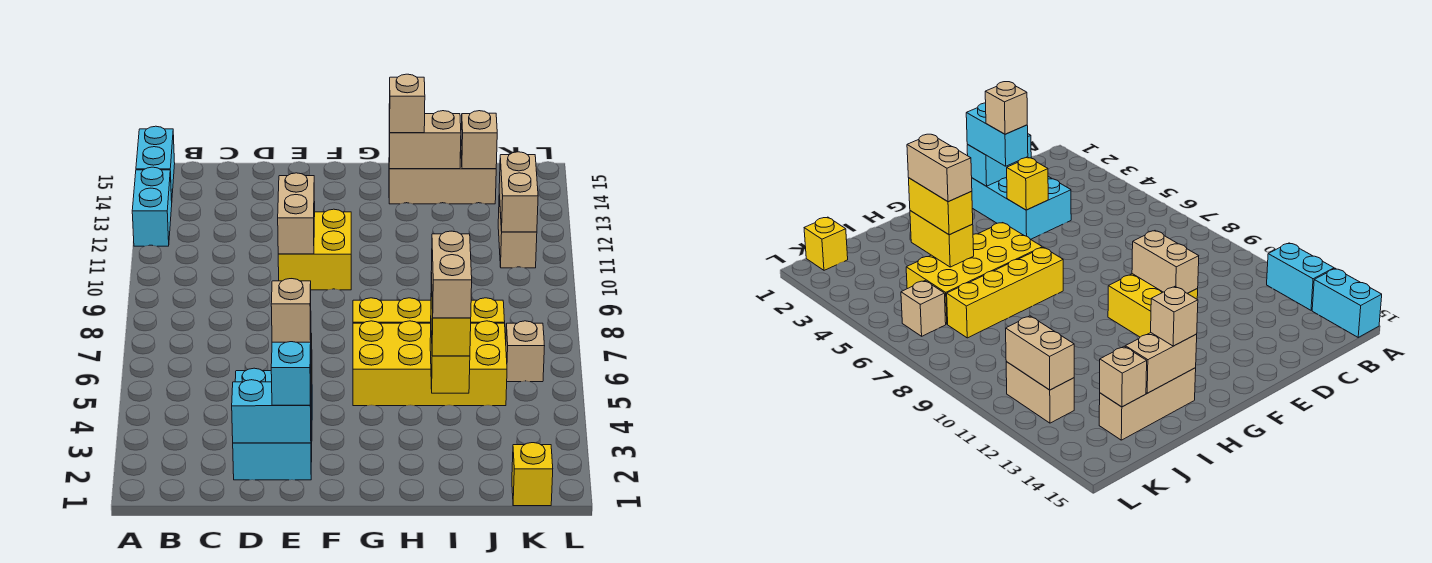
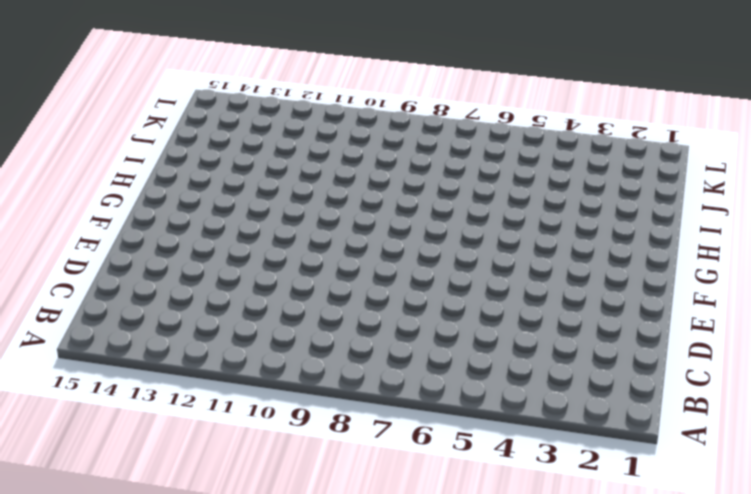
none -> cyan 1x2 brick [132,167,172,246]
none -> cyan 1x2 brick [136,126,175,200]
none -> cyan 2x3 brick [233,368,312,480]

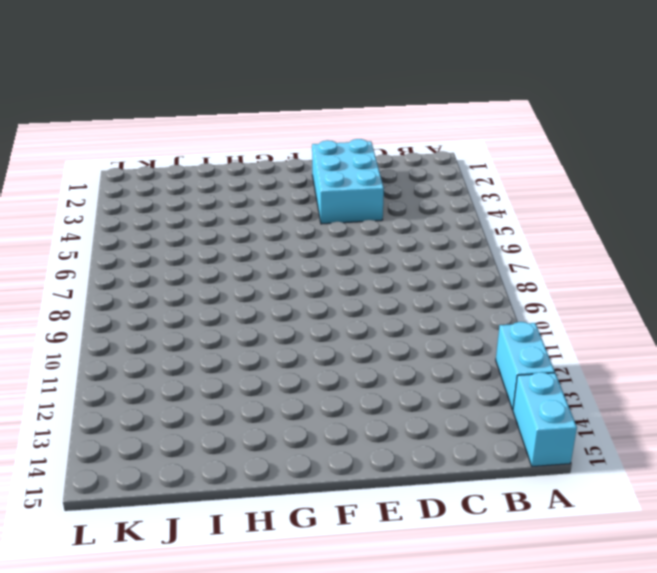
none -> yellow 2x2 brick [278,209,351,290]
none -> yellow 2x4 brick [353,321,507,406]
none -> yellow 1x4 brick [353,298,505,323]

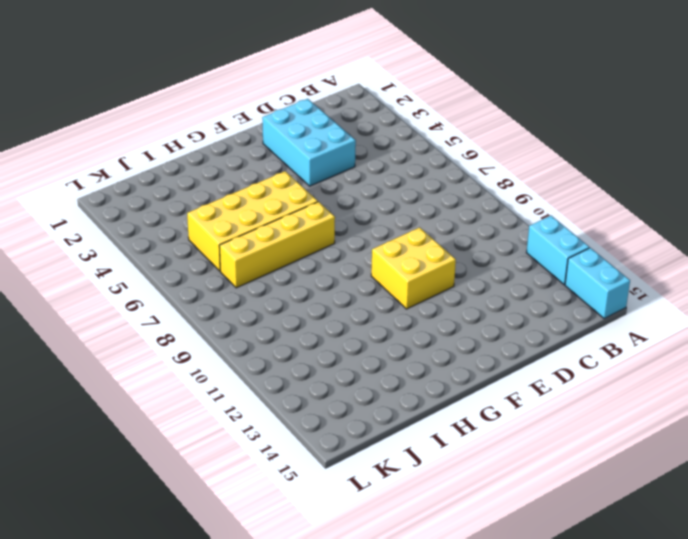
none -> tan 1x3 brick [389,152,496,204]
none -> yellow 1x1 brick [512,443,553,506]
none -> tan 1x1 brick [506,321,544,382]

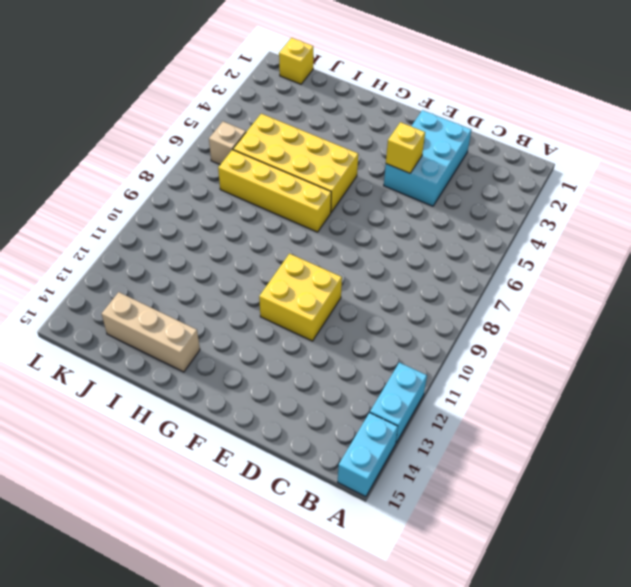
none -> tan 1x2 brick [498,195,537,268]
none -> cyan 1x2 brick [232,380,311,443]
none -> tan 1x2 brick [278,173,315,254]

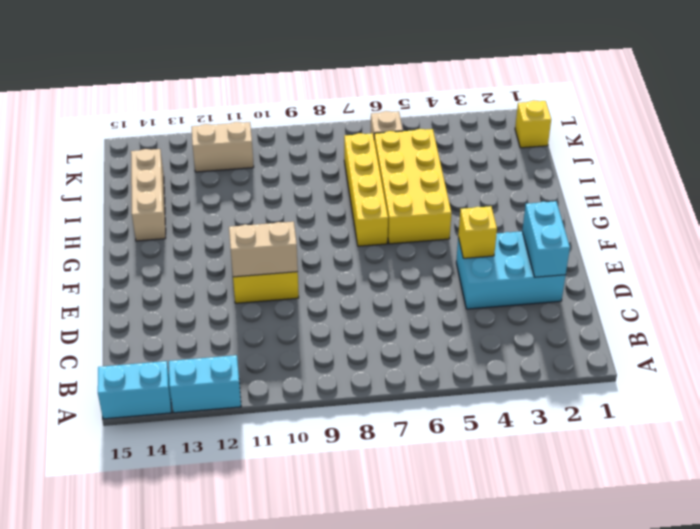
none -> tan 1x2 brick [389,111,461,169]
none -> yellow 1x2 brick [430,331,470,393]
none -> tan 1x1 brick [461,111,497,169]

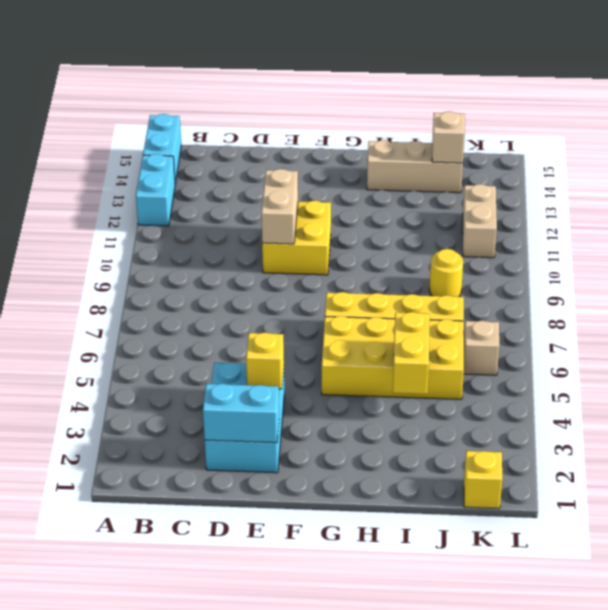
yellow 1x1 round brick [429,249,463,297] -> none
none -> tan 1x2 brick [389,111,461,169]
none -> tan 1x2 brick [499,152,538,232]
none -> cyan 1x2 brick [271,342,311,405]

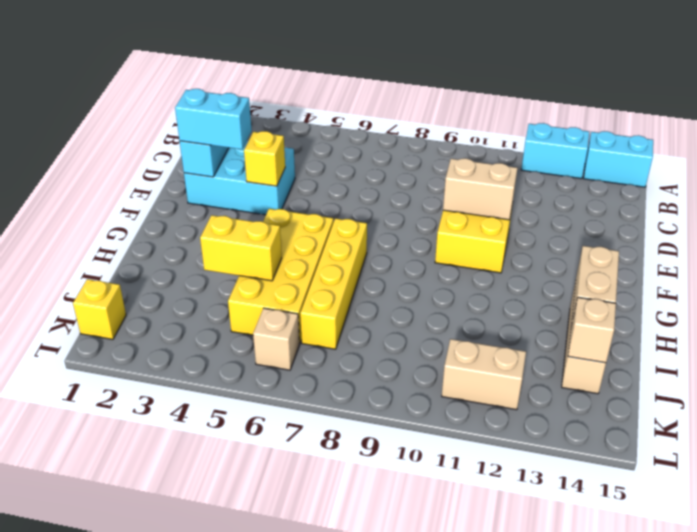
none -> tan 1x2 brick [499,152,538,232]
none -> tan 1x1 brick [389,74,425,133]
none -> yellow 1x2 brick [431,273,471,356]

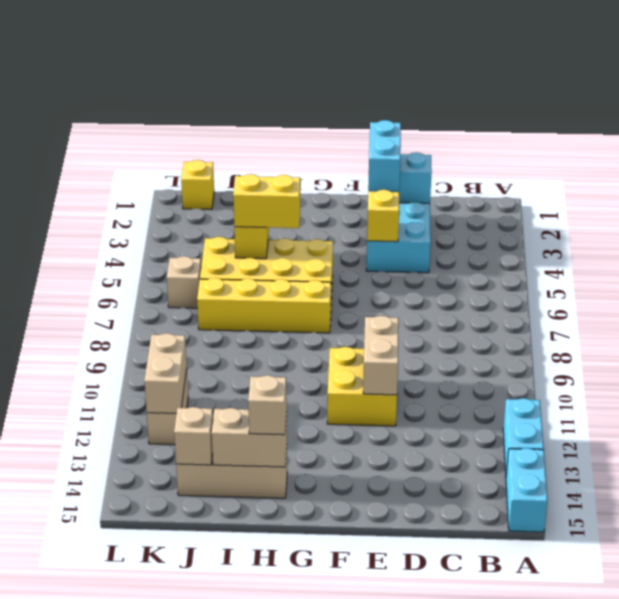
yellow 1x2 brick [233,174,300,228] -> yellow 1x2 brick turned to [431,273,471,356]
none -> tan 1x1 brick [271,279,311,342]
none -> tan 1x2 brick [431,231,472,318]

